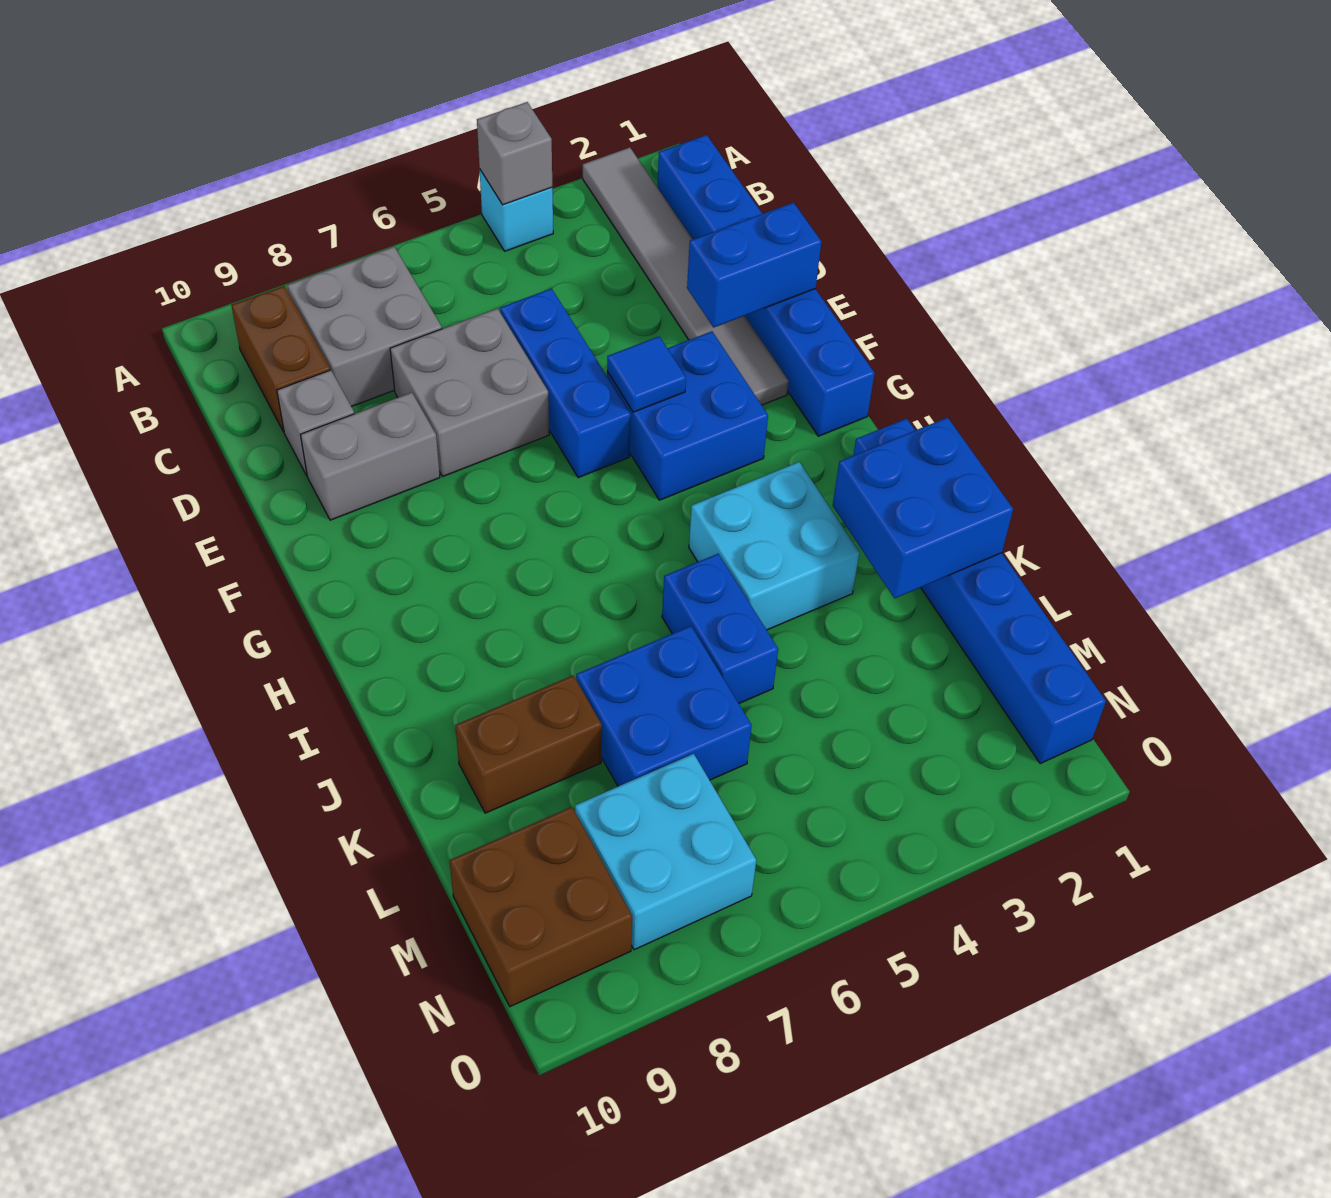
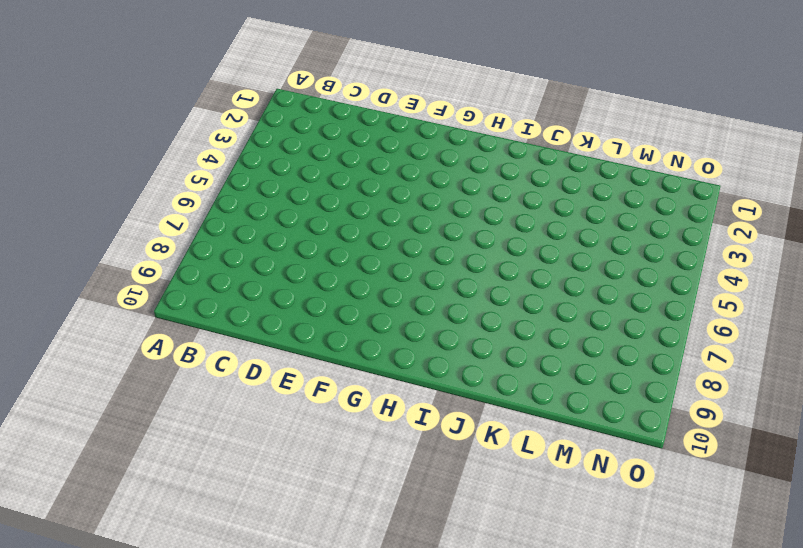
none -> grey 1x6 tile [583,147,789,405]
none -> cyan 1x1 brick [479,169,553,251]
none -> blue 1x6 brick [658,135,875,436]

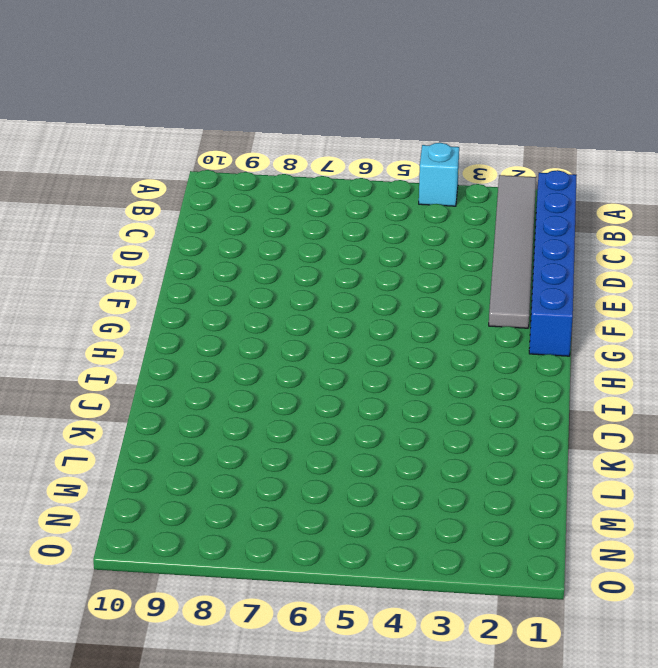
none -> grey 2x2 brick [287,247,442,407]
none -> brown 1x2 brick [232,286,330,432]
none -> blue 1x3 brick [500,288,631,478]

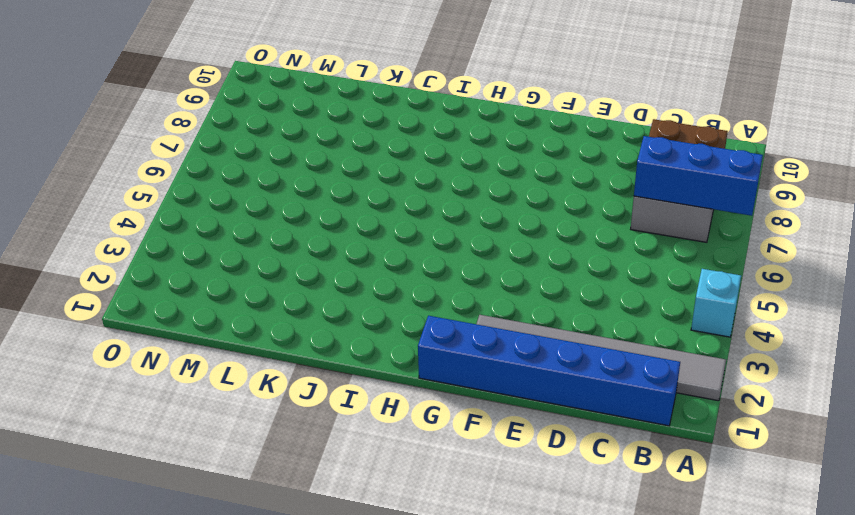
blue 1x3 brick [634,136,763,216] -> blue 1x3 brick moved to [500,288,631,478]
none -> grey 2x2 brick [390,308,549,476]
none -> grey 1x1 brick [277,370,354,475]
none -> grey 1x2 brick [301,392,440,520]

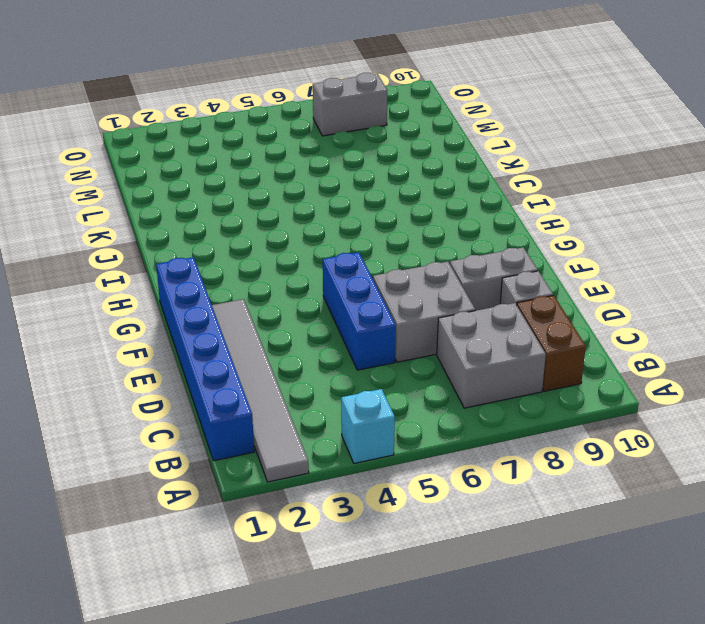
grey 1x2 brick [313,73,387,136] -> cyan 2x2 brick [575,754,756,950]
none -> blue 2x2 brick [607,331,768,500]
none -> blue 1x6 brick [854,418,1106,763]
none -> cyan 2x2 brick [689,462,860,630]

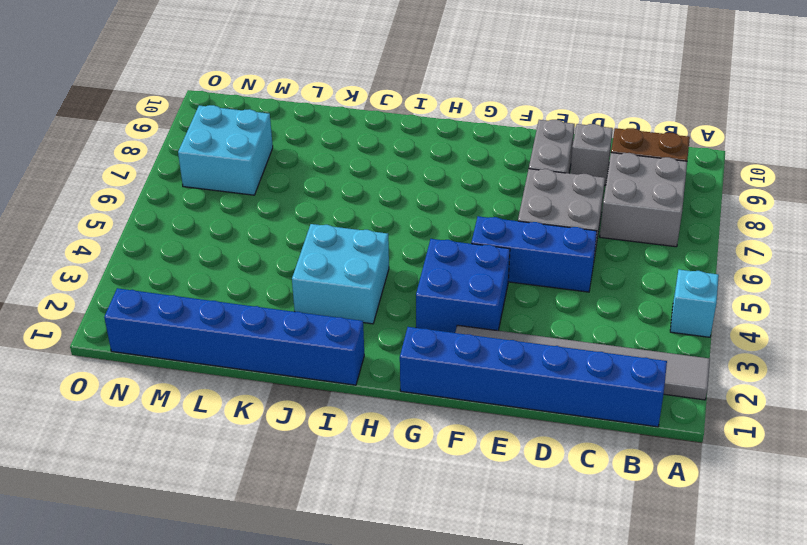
none -> blue 1x2 brick [662,554,778,703]
none -> blue 2x2 brick [576,626,752,786]
none -> brown 1x2 brick [455,675,602,813]

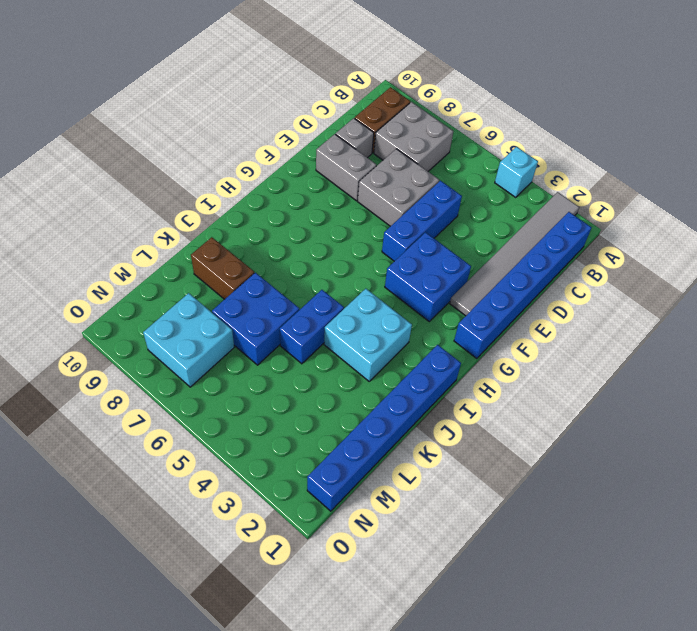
none -> brown 2x2 brick [449,807,632,1007]
none -> grey 1x1 brick [477,102,552,205]
none -> blue 1x2 brick [687,202,821,328]

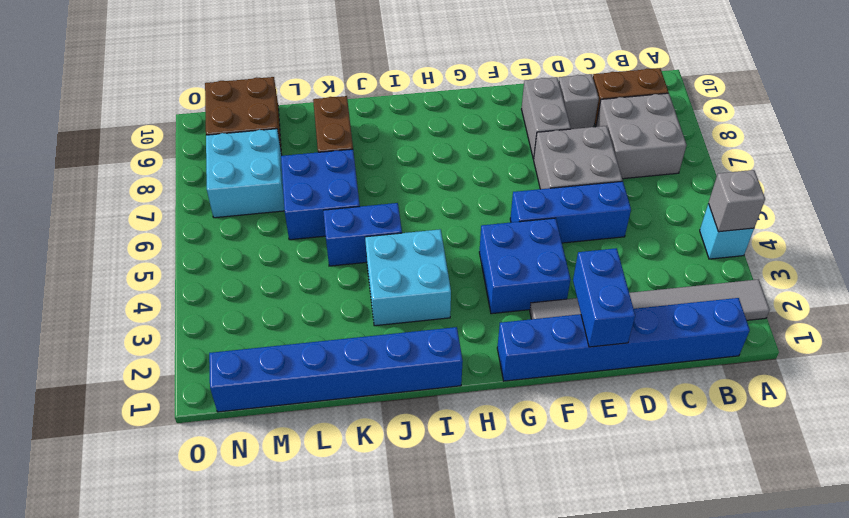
none -> blue 1x1 tile [607,336,686,412]
none -> blue 2x2 brick [833,417,1013,598]

